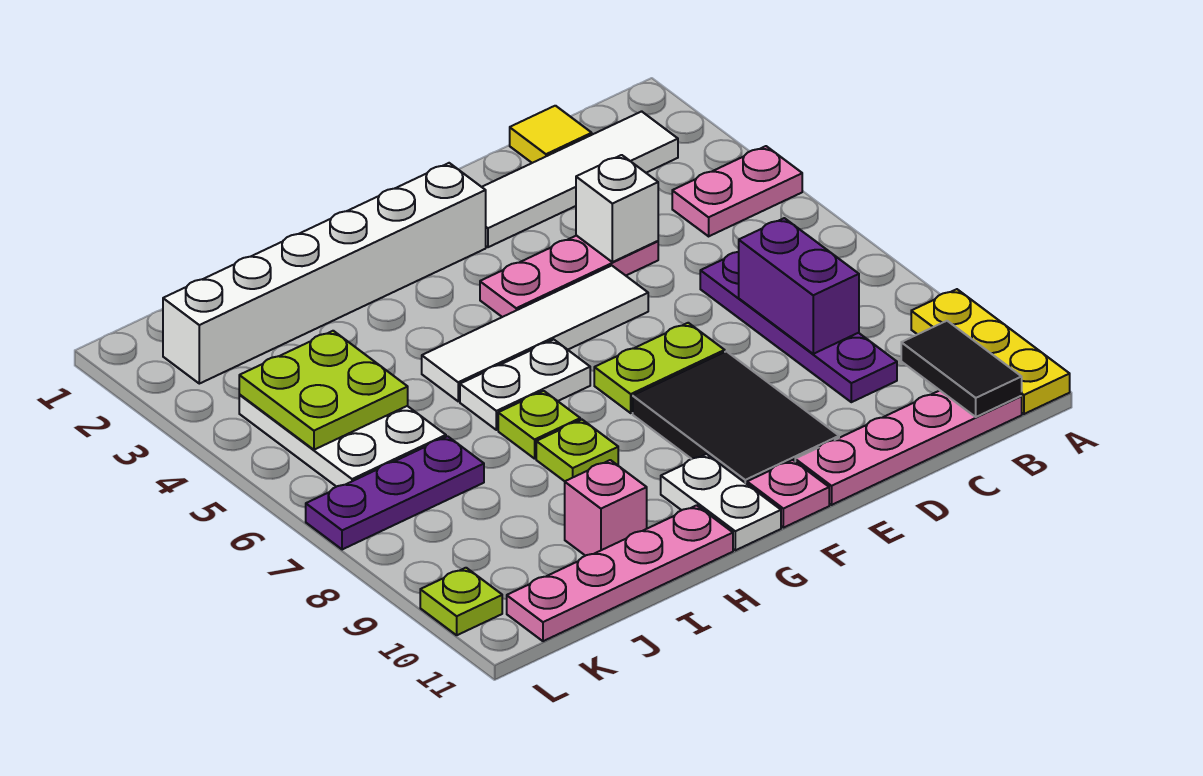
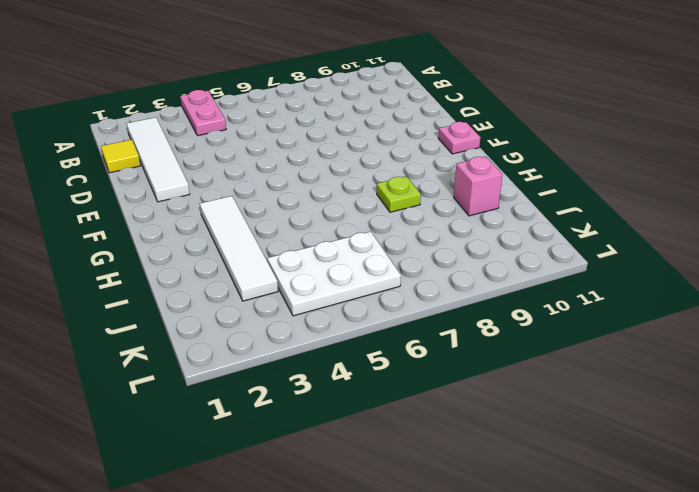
white 1x4 tile [200,196,278,301] -> white 1x4 tile moved to [422,266,648,401]
none -> yellow 1x3 plate [911,289,1070,414]
none -> pink 1x4 plate [795,391,1022,505]
none -> purple 1x4 plate [700,252,897,402]

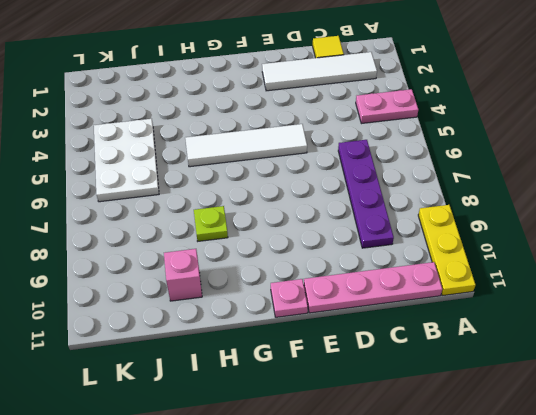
none -> pink 1x3 plate [480,235,658,317]
none -> lime 1x2 plate [594,323,725,413]
none -> black 2x3 tile [633,351,839,484]

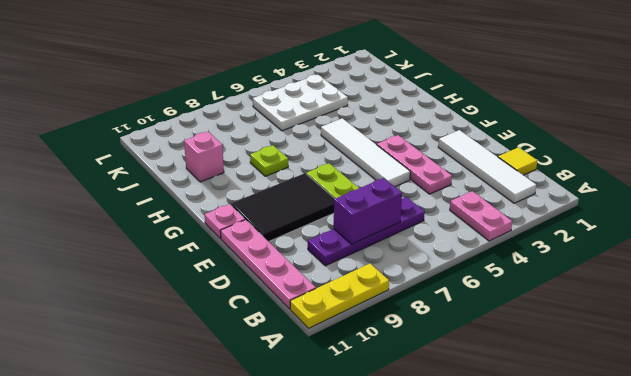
none -> white 1x6 brick [163,163,486,384]
none -> white 1x2 plate [460,340,590,430]
none -> white 1x2 plate [661,454,781,550]

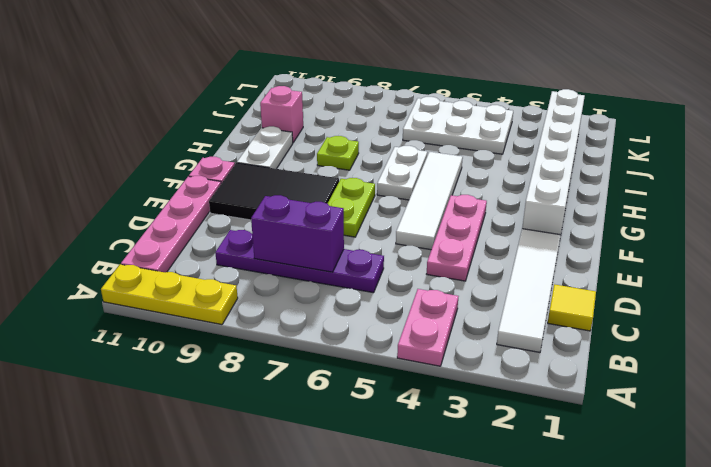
white 1x2 plate [237,126,293,169] -> white 1x2 plate turned to [661,454,781,550]
none -> lime 1x1 plate [498,391,580,459]
none -> pink 1x4 plate [507,505,733,641]
none -> purple 1x3 plate [306,436,484,550]

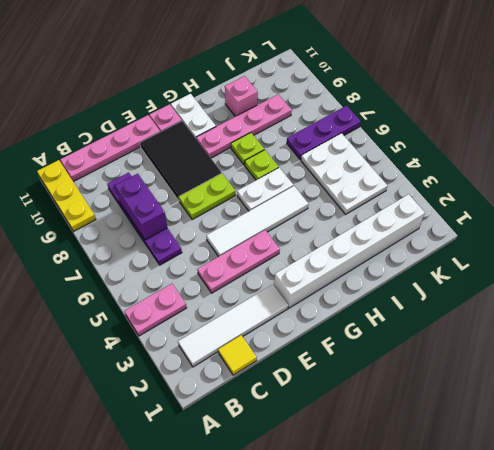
pink 1x4 plate [196,94,292,158] -> pink 1x4 plate moved to [507,505,733,641]
none -> lime 1x1 plate [420,568,502,635]
none -> black 1x2 tile [901,321,1022,417]
none -> white 1x1 brick [576,155,658,262]

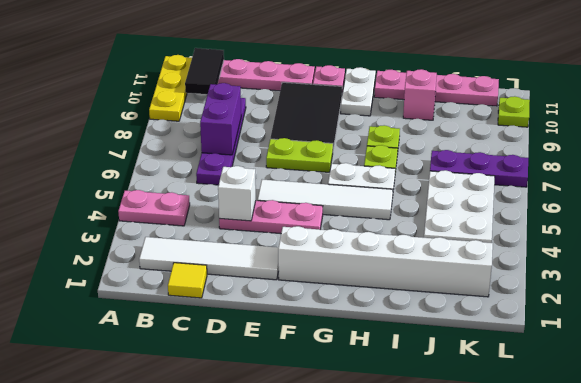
none -> lime 2x2 plate [239,331,408,450]

